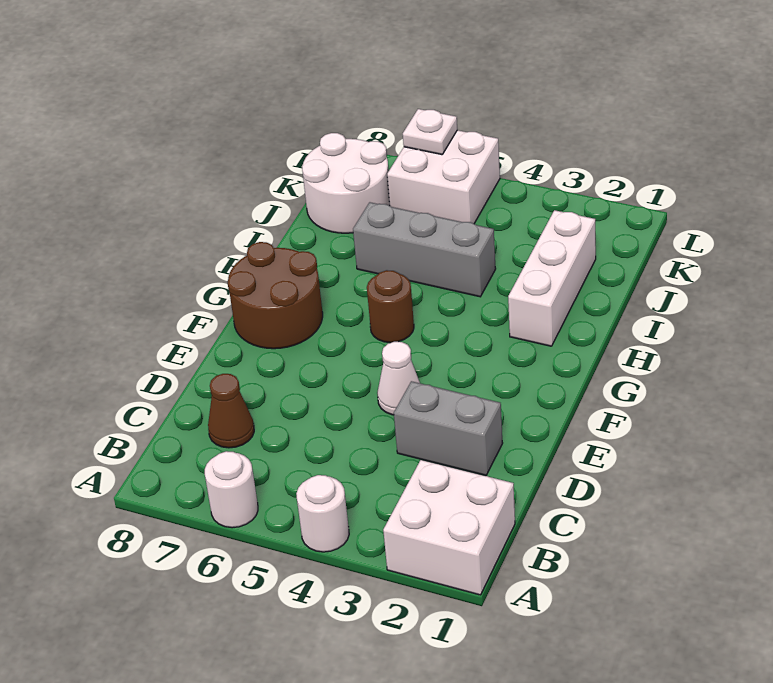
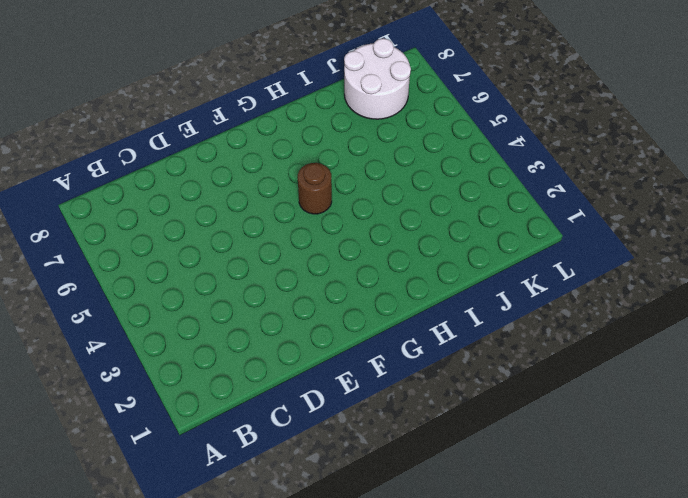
none -> white 2x2 brick [383,460,515,595]
none -> white 1x1 round brick [296,475,349,552]
none -> white 1x1 round brick [205,451,258,528]

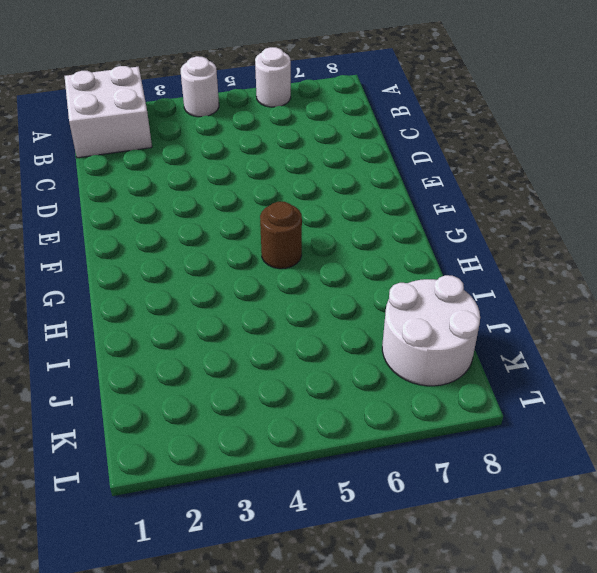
none -> brown 1x1 cone [208,374,254,448]
none -> grey 1x2 brick [394,381,503,475]
none -> white 1x1 cone [377,342,420,415]

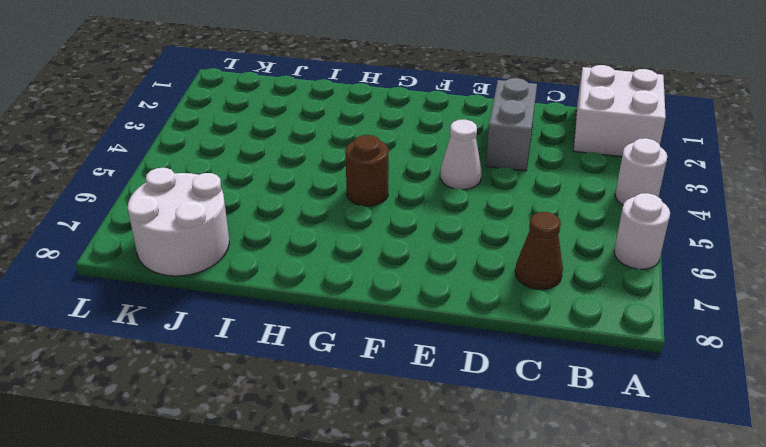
none -> brown 2x2 round brick [228,242,323,349]
none -> white 1x3 brick [508,210,596,346]
none -> grey 1x3 brick [353,202,496,297]

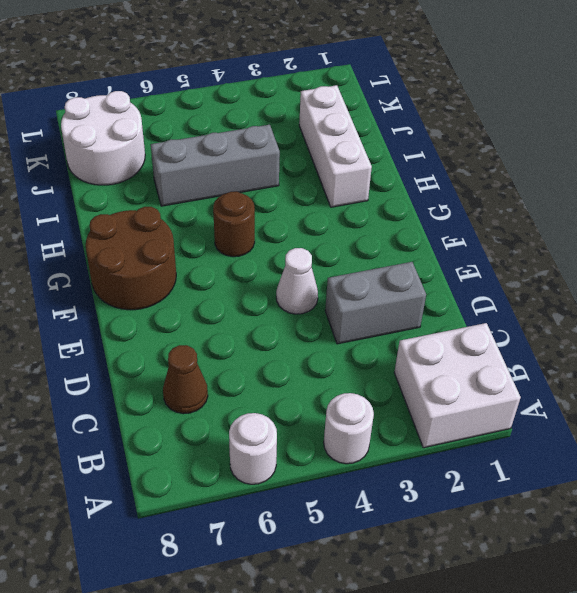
none -> white 2x2 brick [387,130,500,224]
none -> white 1x1 plate [403,109,457,155]

